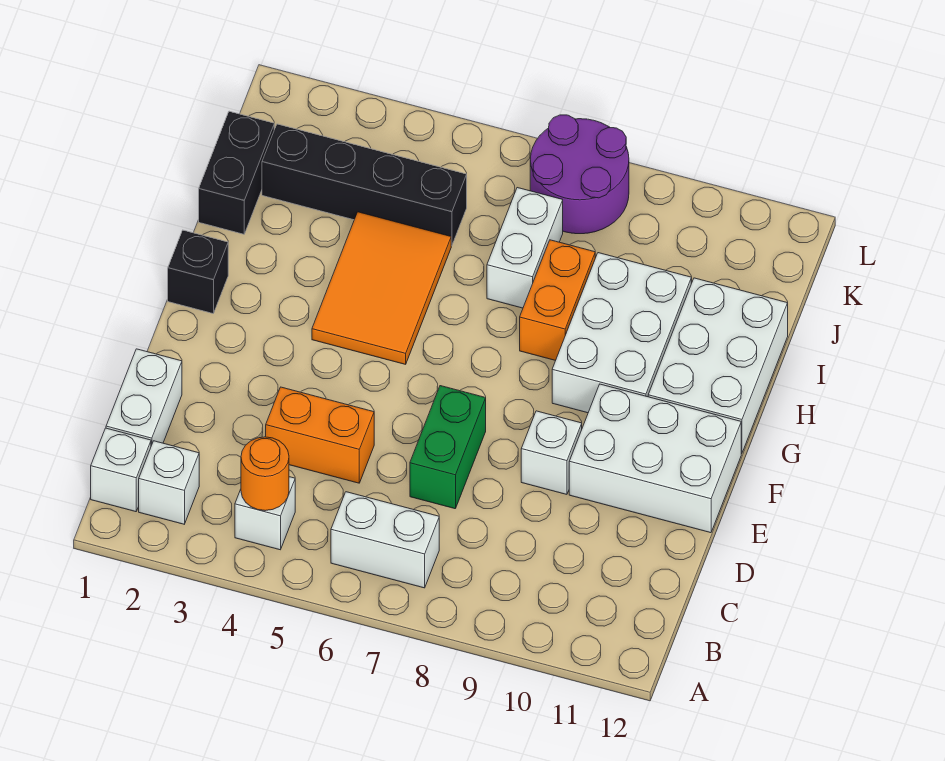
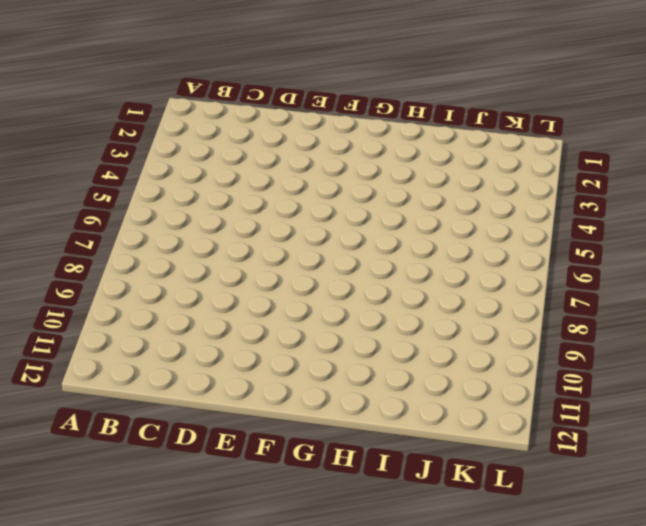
none -> white 1x1 brick [91,428,151,512]
none -> white 1x1 brick [139,441,199,524]
none -> white 1x1 brick [235,477,295,550]

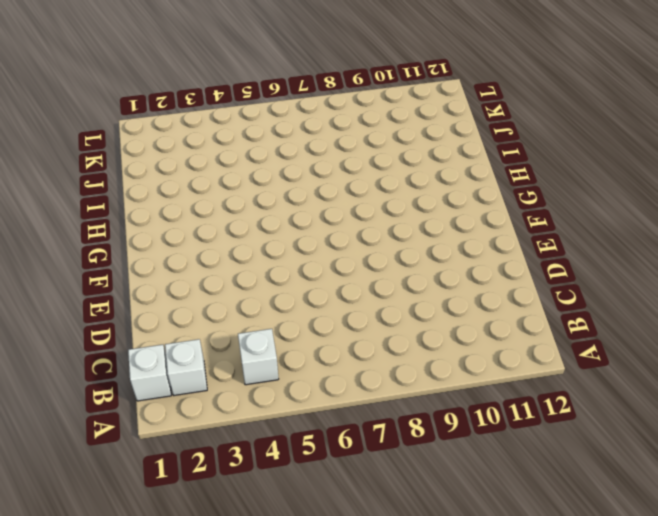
none -> white 1x2 brick [331,492,439,588]
none -> white 1x2 brick [106,349,182,446]
none -> orange 1x2 brick [266,387,374,483]

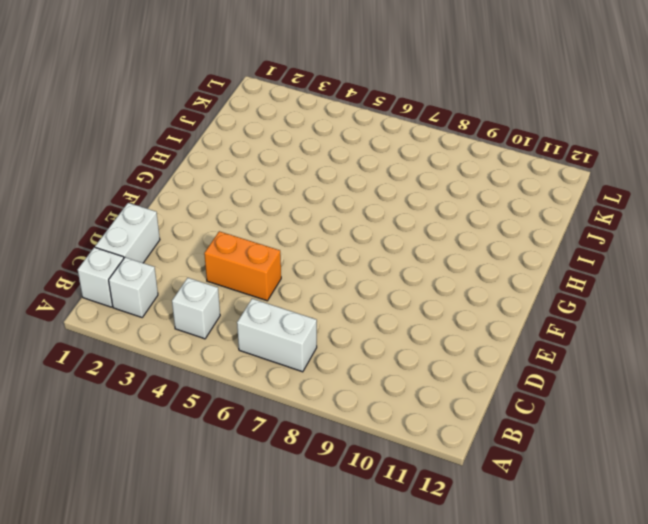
none -> green 1x2 brick [410,386,486,509]
none -> white 1x1 brick [521,411,582,494]
none -> white 2x3 brick [569,384,741,533]

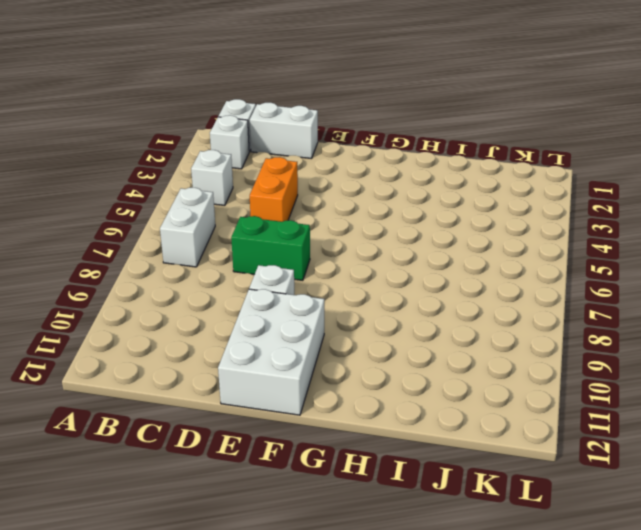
none -> black 1x1 brick [168,230,228,313]
none -> orange 2x3 tile [312,212,451,364]
none -> white 2x3 brick [552,253,691,413]

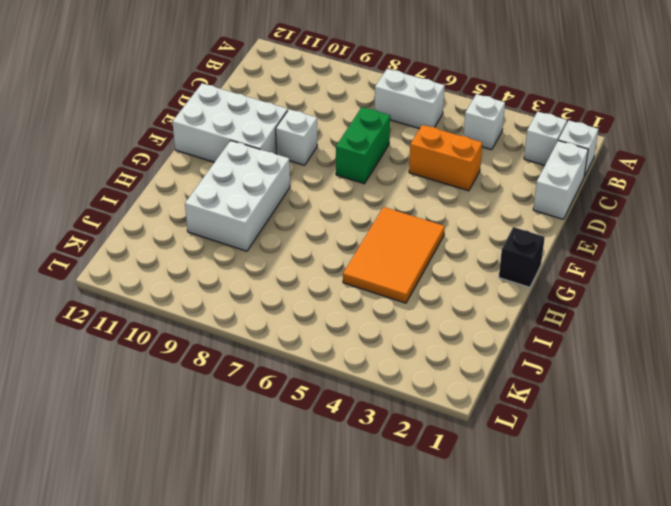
none -> white 2x3 brick [648,278,788,453]
none -> orange 1x2 brick [520,240,595,361]
none -> black 1x2 brick [199,111,274,234]

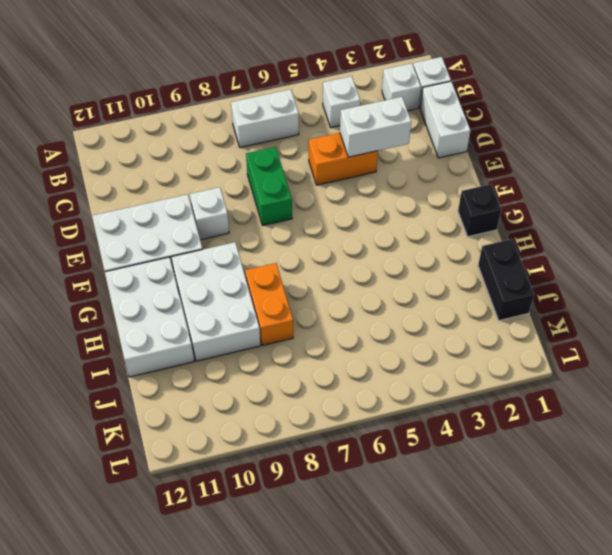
white 1x2 brick [340,97,411,157] -> white 1x2 brick turned to [487,188,563,308]
none -> orange 2x3 tile [312,212,451,364]
none -> black 1x4 brick [262,124,467,246]
none -> purple 2x2 round brick [530,115,629,234]

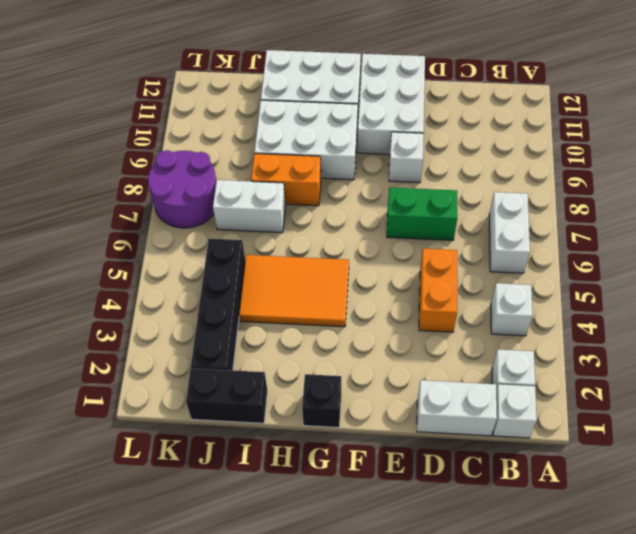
none -> orange 1x1 round brick [241,437,289,511]

